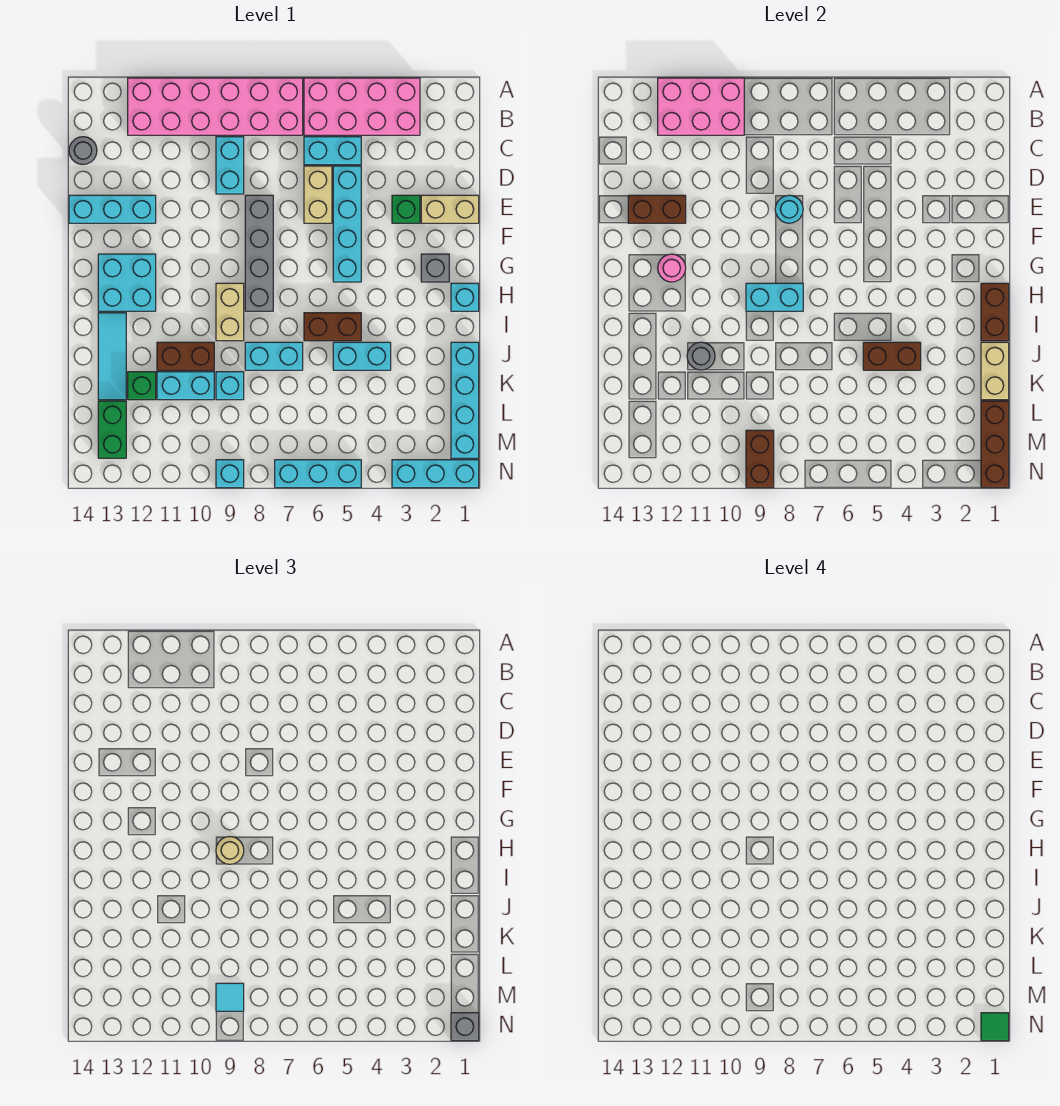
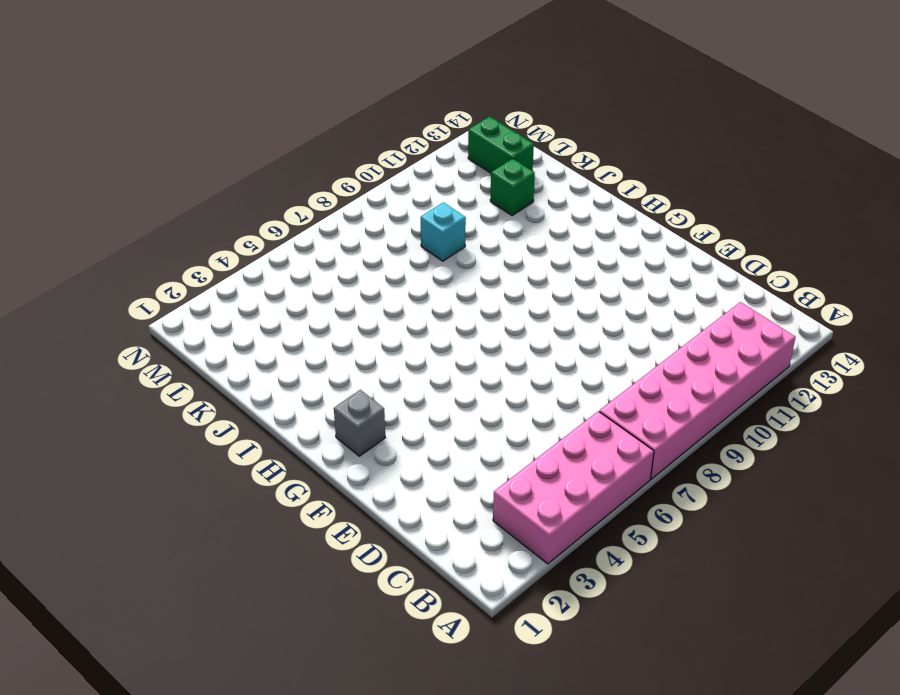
none -> cyan 1x2 brick [304,137,361,165]
none -> cyan 1x2 brick [216,137,244,194]
none -> grey 1x1 round brick [69,137,97,164]
none -> cyan 1x4 brick [333,166,361,282]

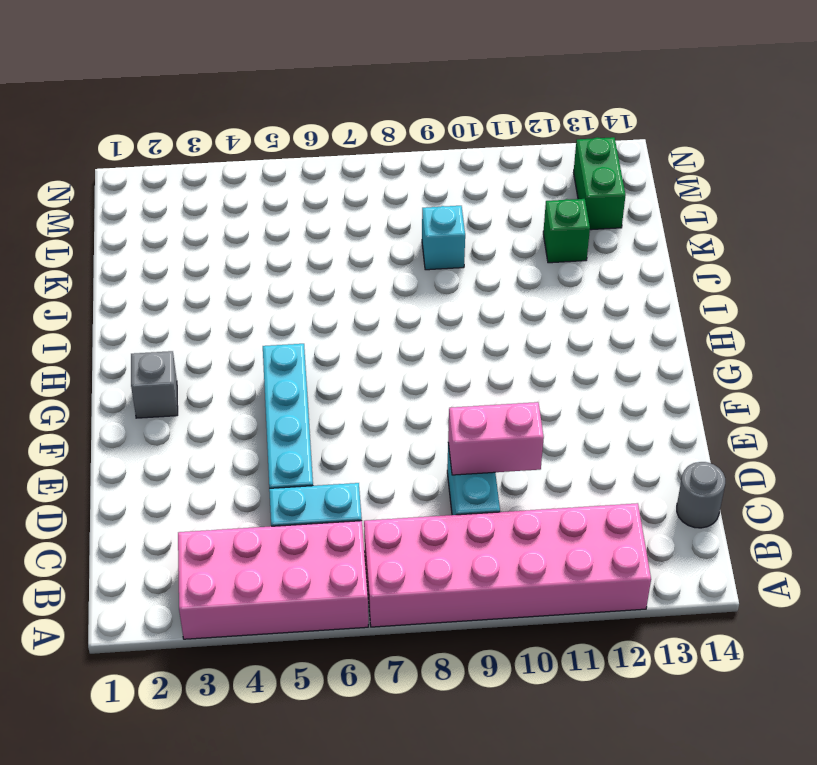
pink 1x2 brick [448,402,544,475] -> none
none -> tan 1x2 brick [304,166,332,223]
none -> tan 1x2 brick [421,195,479,223]
none -> green 1x1 brick [392,195,420,223]
none -> grey 1x4 brick [245,195,273,311]

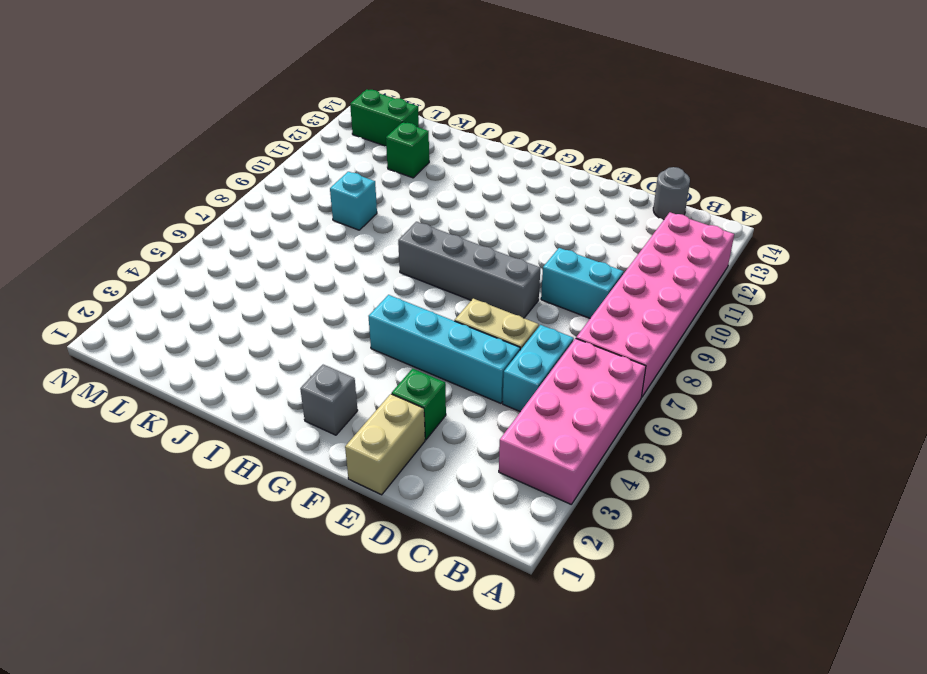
none -> cyan 1x3 brick [69,195,156,223]
none -> cyan 2x2 brick [98,254,156,311]
none -> cyan 1x1 brick [451,283,479,311]
none -> tan 1x2 brick [216,283,244,341]

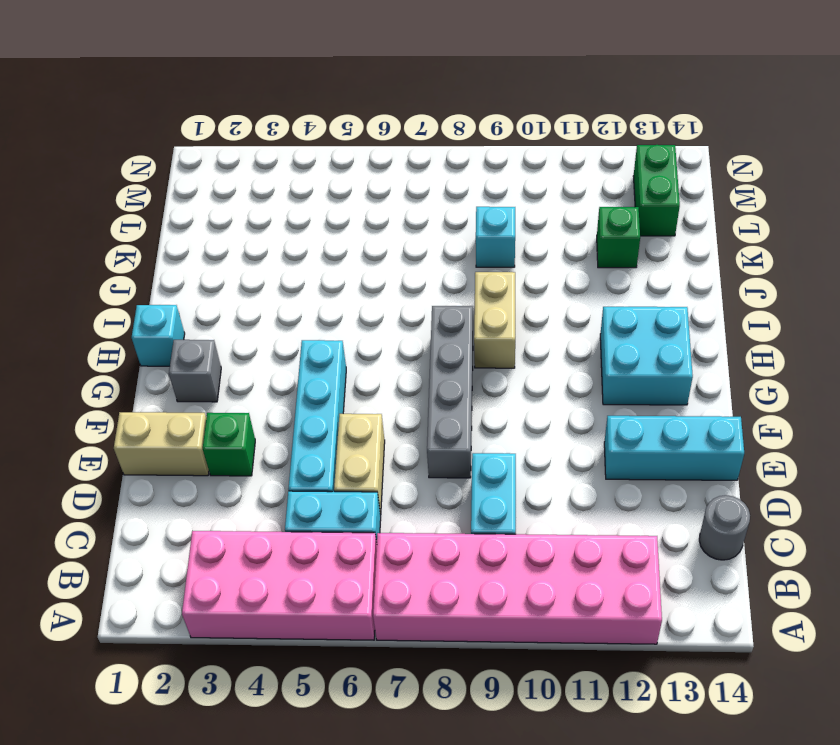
none -> brown 1x2 brick [304,313,361,341]
none -> cyan 1x3 tile [98,313,126,400]
none -> cyan 1x4 brick [451,342,479,458]
none -> cyan 1x2 brick [333,342,391,370]

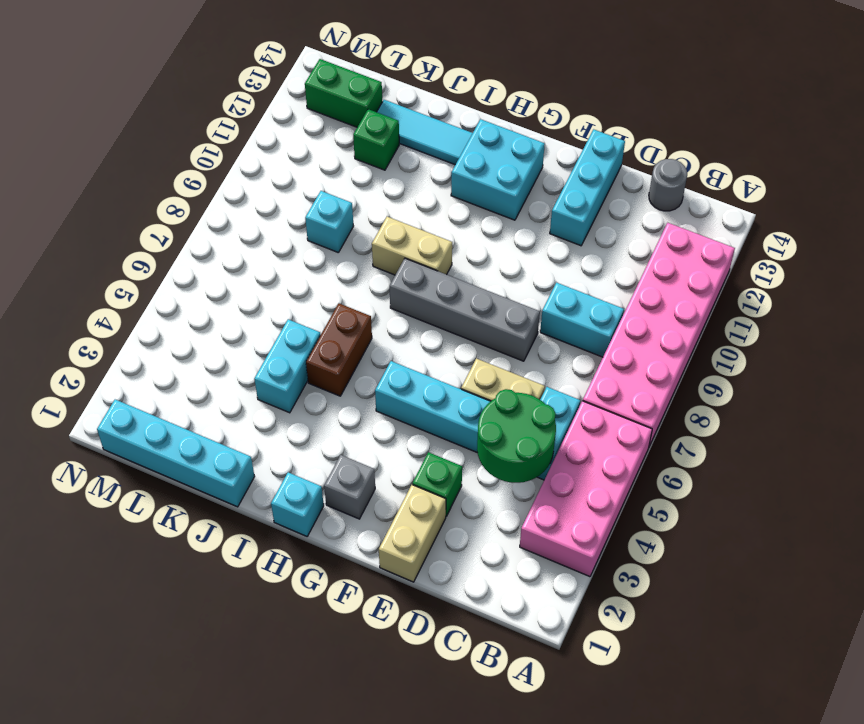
green 2x2 round brick [477,389,556,483] -> none
none -> cyan 1x2 brick [245,342,303,370]
none -> brown 1x2 brick [157,342,214,370]
none -> cyan 1x2 brick [157,372,214,400]
none -> cyan 1x3 brick [392,460,479,488]

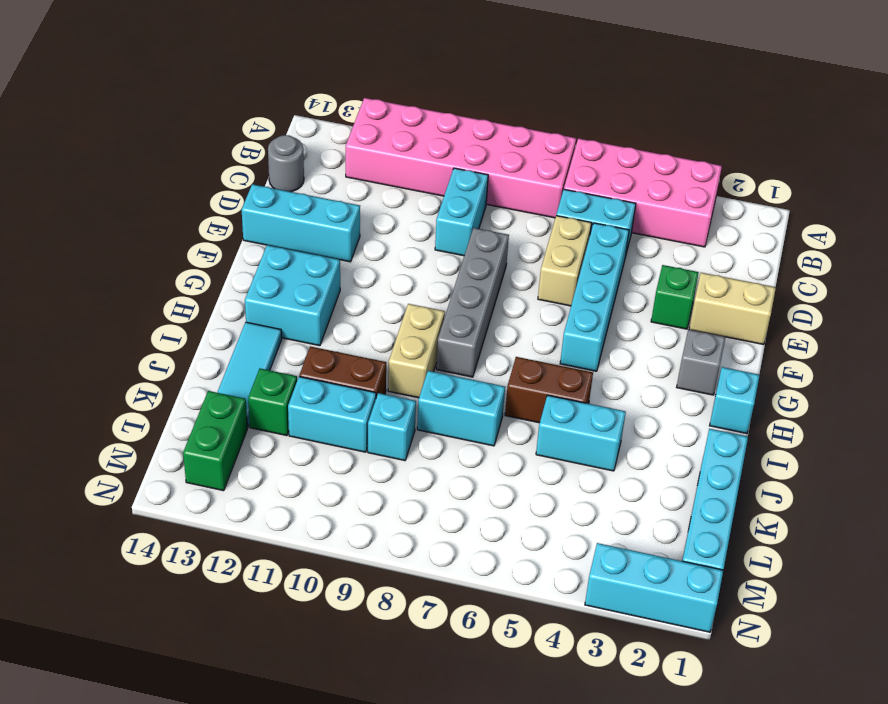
none -> cyan 1x3 brick [275,460,361,488]
none -> cyan 1x1 brick [216,460,244,488]
none -> pink 2x3 brick [658,78,744,135]
none -> cyan 1x1 round brick [775,195,803,223]

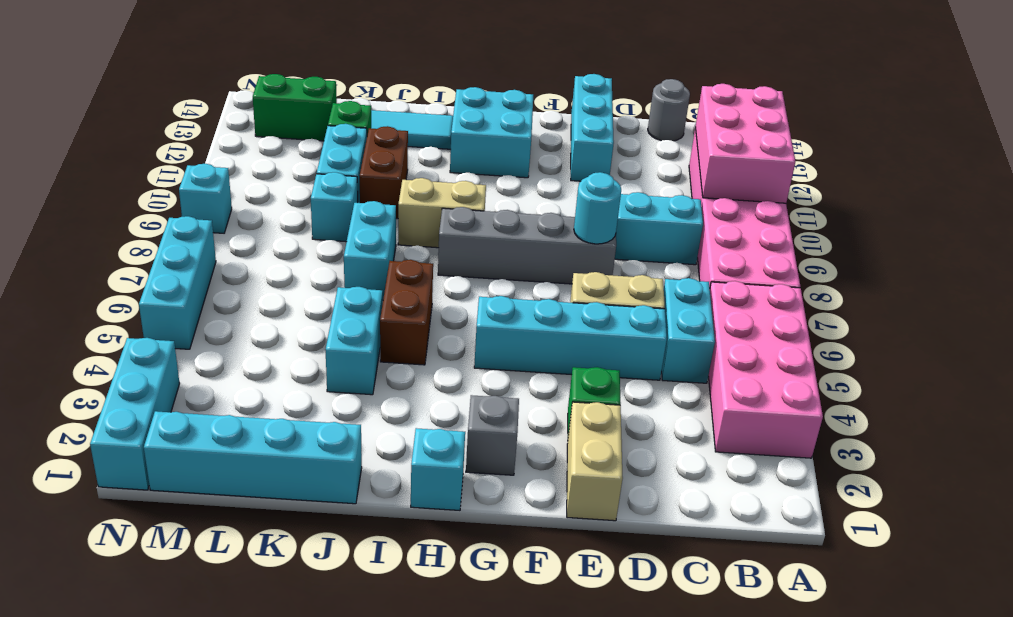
none -> brown 1x2 brick [628,195,686,223]
none -> pink 1x1 round brick [658,254,686,282]
none -> brown 1x2 brick [981,283,1009,341]
none -> cyan 1x2 brick [746,283,803,311]

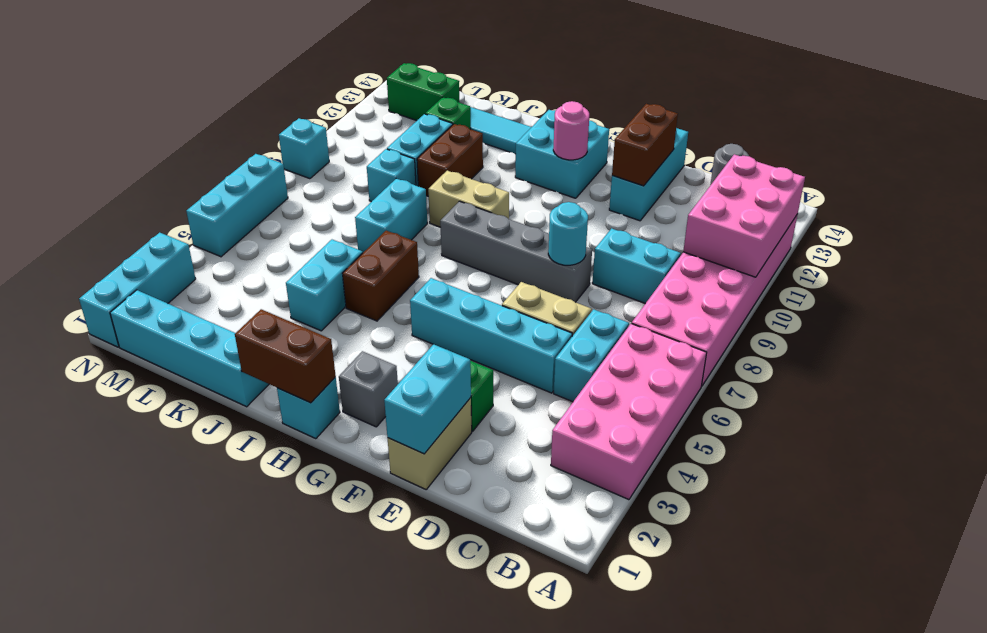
cyan 1x2 brick [384,344,471,454] -> cyan 1x2 brick moved to [746,283,803,311]
none -> tan 1x2 brick [981,342,1009,400]
none -> brown 1x2 brick [863,342,921,370]
none -> grey 1x1 round brick [687,342,715,370]
none -> brown 1x3 brick [981,401,1009,488]

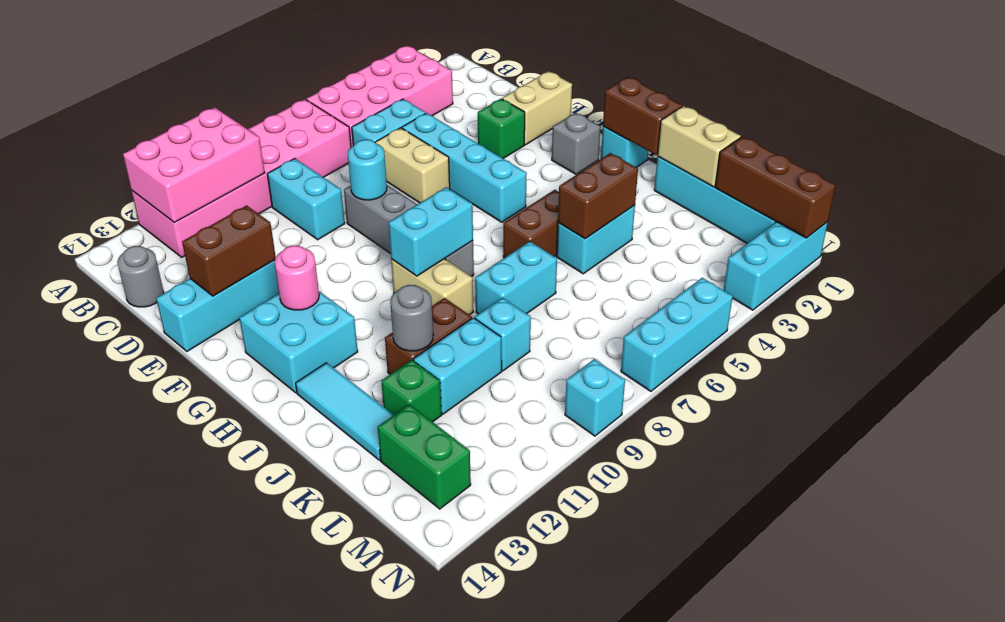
none -> brown 1x2 brick [746,430,774,488]
none -> tan 1x1 round brick [216,837,244,864]
none -> cyan 1x1 tile [216,983,244,1011]
none -> grey 1x1 brick [451,1013,479,1041]

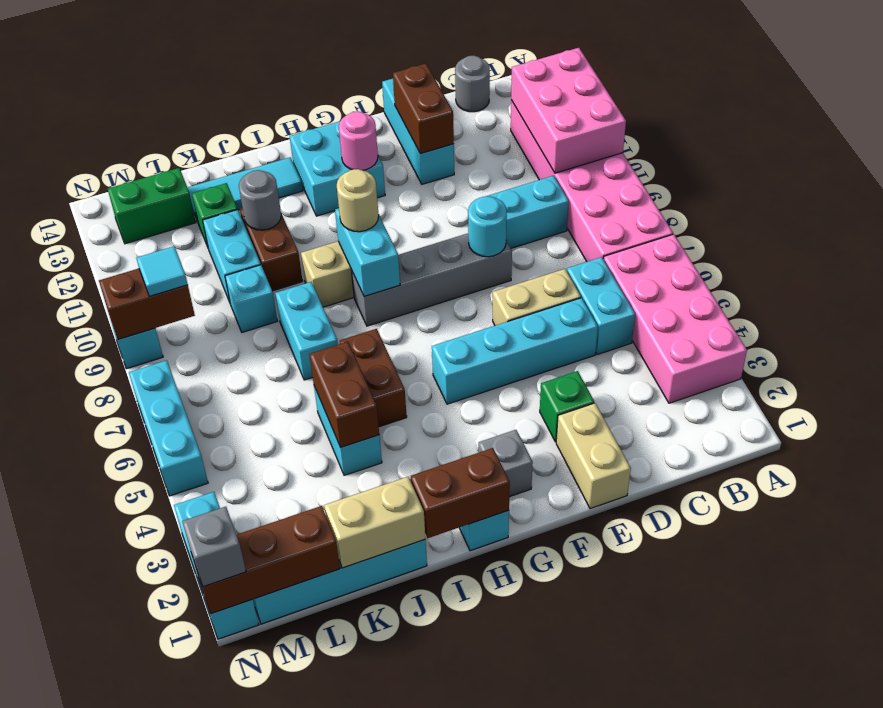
none -> green 1x1 tile [981,1013,1009,1041]

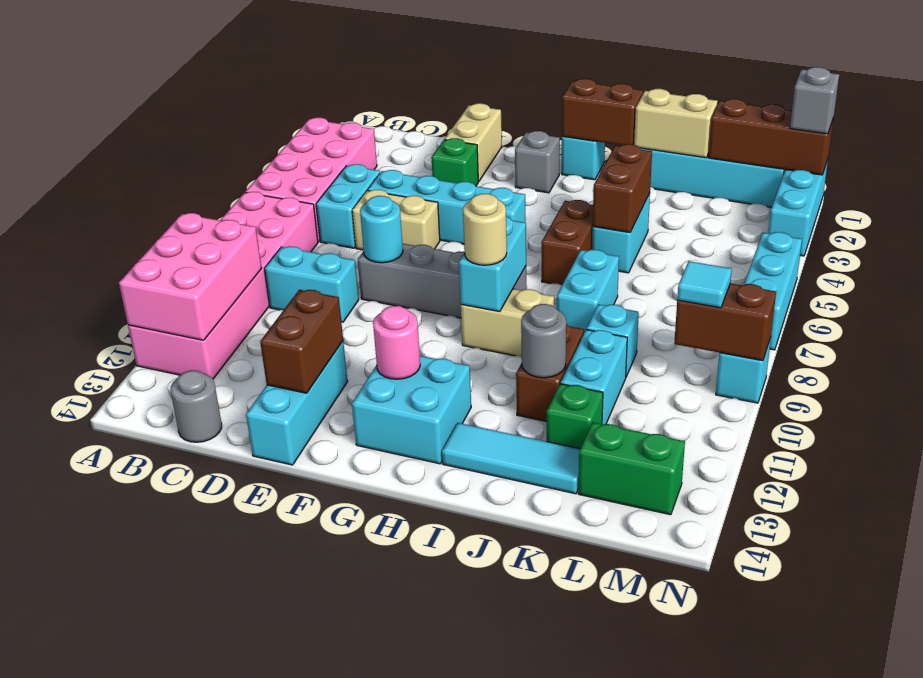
none -> green 1x1 tile [981,1013,1009,1041]

